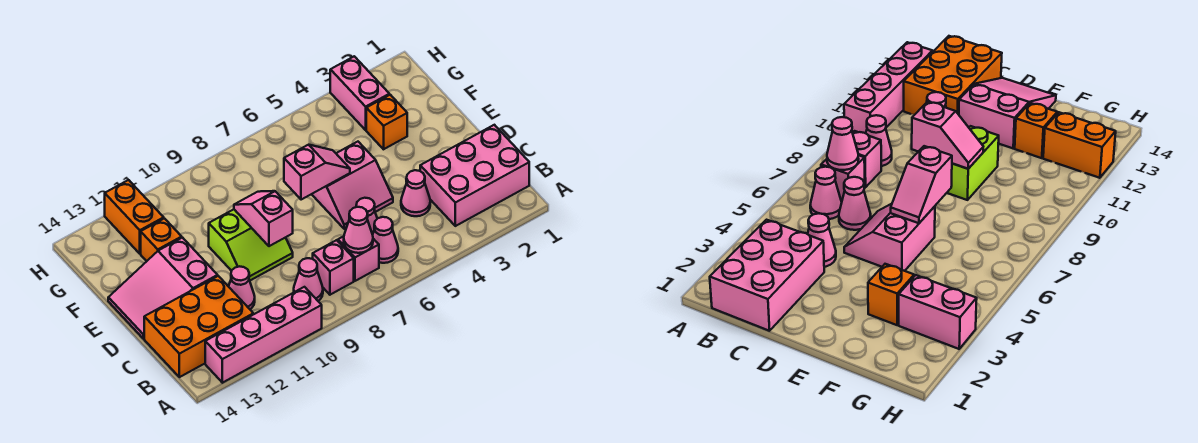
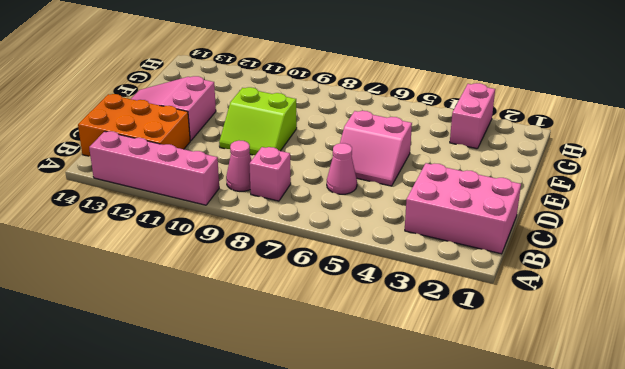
none -> pink 1x1 cone [373,217,398,263]
none -> pink 1x1 brick [338,236,379,281]
none -> pink 1x1 cone [401,170,430,216]

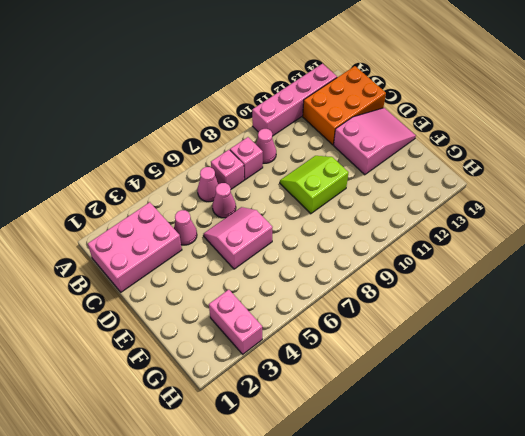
none -> pink 1x1 cone [229,266,255,309]
none -> orange 1x1 brick [366,95,407,149]
none -> orange 1x1 brick [141,218,182,261]

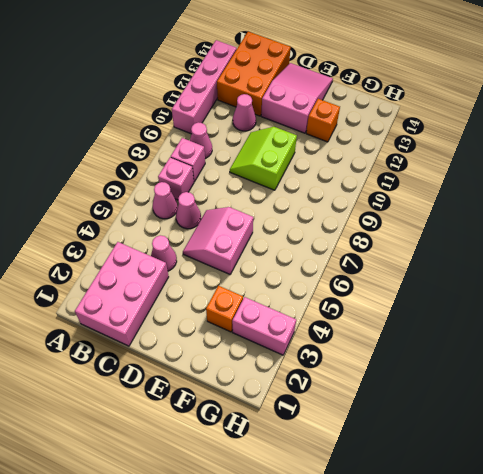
none -> orange 1x2 brick [105,180,164,254]
none -> pink 1x1 cone [344,207,373,253]
none -> pink 1x2 slope [234,191,293,246]

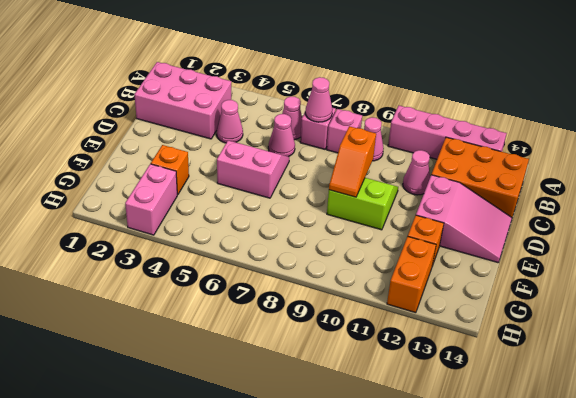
orange 1x2 slope [329,126,376,197] -> pink 1x2 slope [234,191,293,246]
none -> pink 1x2 slope [284,145,350,200]

